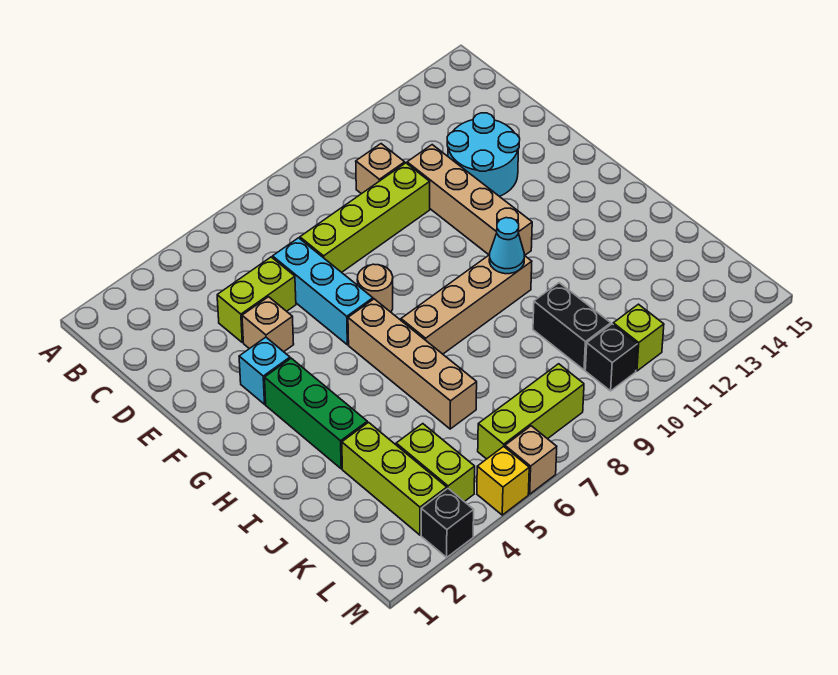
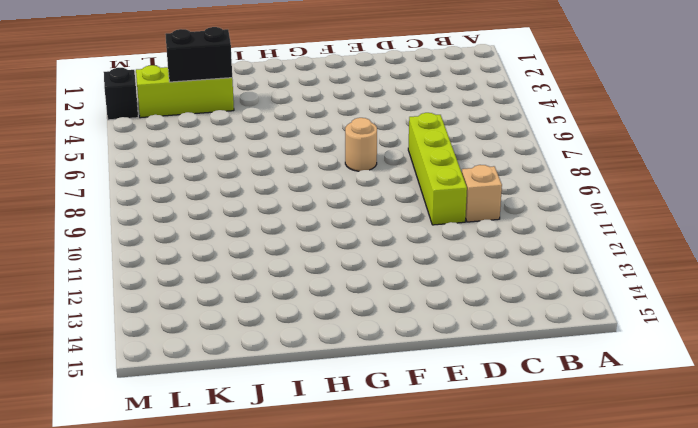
black 1x2 brick [165,27,232,82] -> black 1x2 brick moved to [533,283,611,370]
none -> lime 1x2 brick [217,257,296,343]
none -> cyan 1x3 brick [273,238,373,345]
none -> tan 1x4 brick [407,145,532,255]

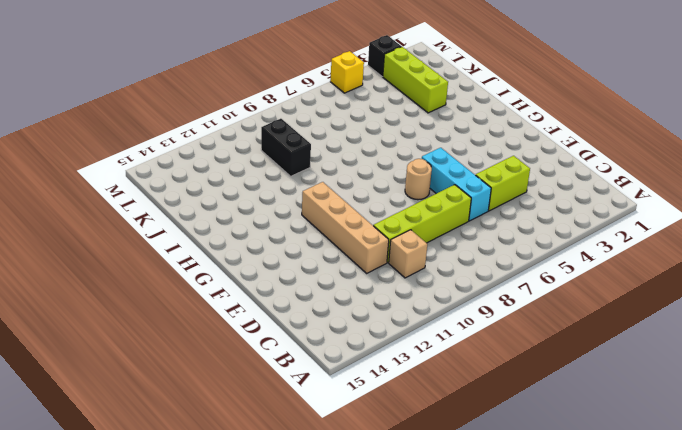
none -> cyan 2x2 round brick [447,113,520,196]
none -> tan 1x1 brick [242,297,294,352]
none -> cyan 1x1 brick [239,337,290,404]

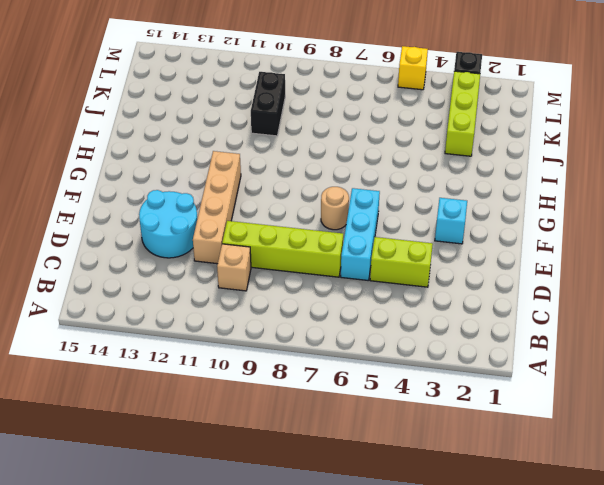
none -> tan 1x1 brick [242,297,294,352]
none -> green 1x3 brick [265,358,367,469]
none -> tan 1x4 brick [348,299,477,429]

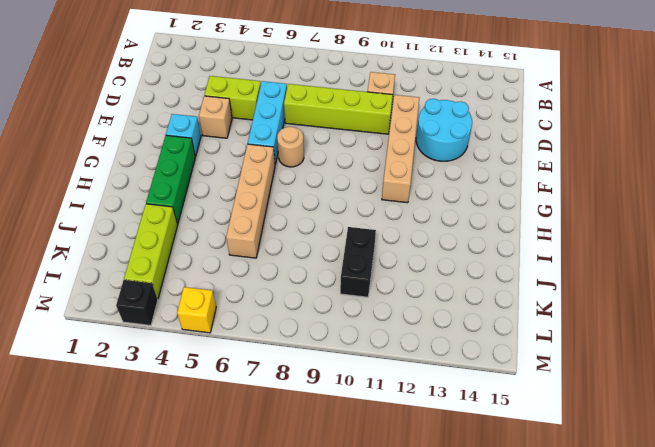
none -> tan 1x4 brick [401,255,532,354]
none -> lime 1x2 brick [396,424,475,502]
none -> lime 1x3 brick [478,364,584,459]

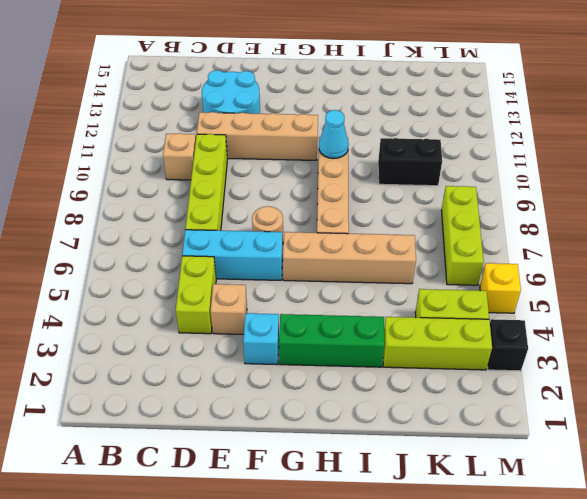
none -> black 1x1 brick [585,324,637,391]
none -> lime 1x1 brick [613,304,664,371]
none -> tan 1x1 brick [505,426,557,494]

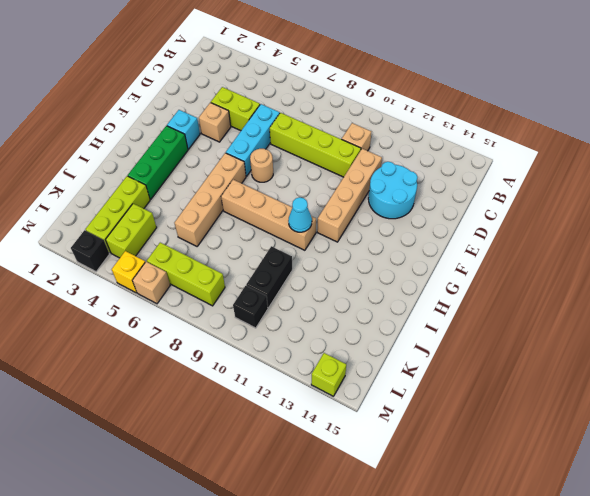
lime 1x1 brick [311,353,346,396] -> lime 1x1 brick moved to [613,304,664,371]

